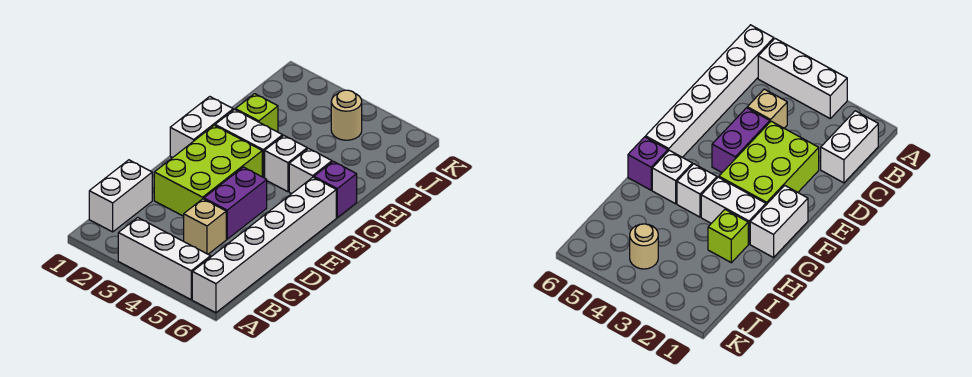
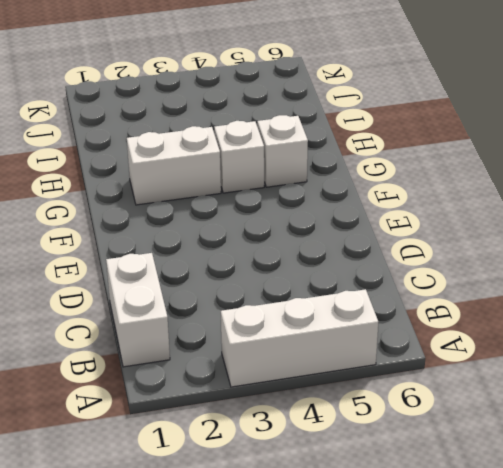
none -> white 1x6 brick [192,177,336,313]
none -> tan 1x1 brick [184,199,226,254]
none -> lime 2x3 brick [154,125,262,216]

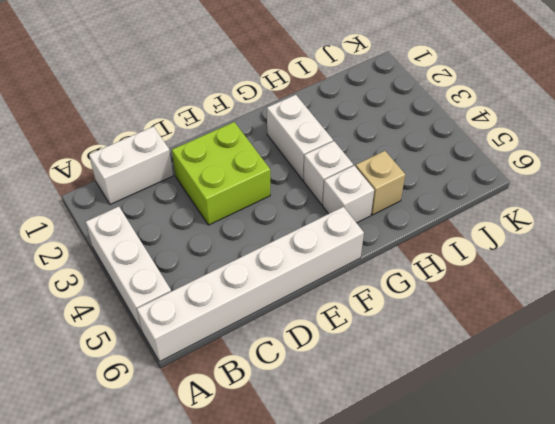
lime 2x2 brick [172,122,270,225] -> lime 2x3 brick [154,125,262,216]
tan 1x1 brick [356,151,405,215] -> tan 1x1 brick moved to [184,199,226,254]
none -> purple 1x2 brick [204,167,267,239]
none -> white 1x2 brick [170,97,233,158]
none -> purple 1x1 brick [314,161,357,217]

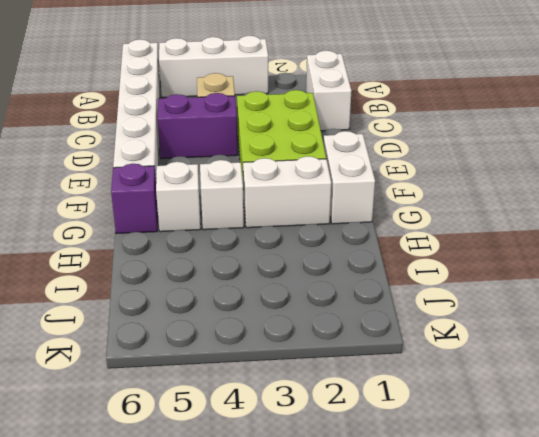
purple 1x2 brick [158,93,238,159] -> purple 1x2 brick turned to [204,167,267,239]
none -> lime 1x1 brick [235,94,278,132]
none -> tan 1x1 round brick [331,90,362,140]

